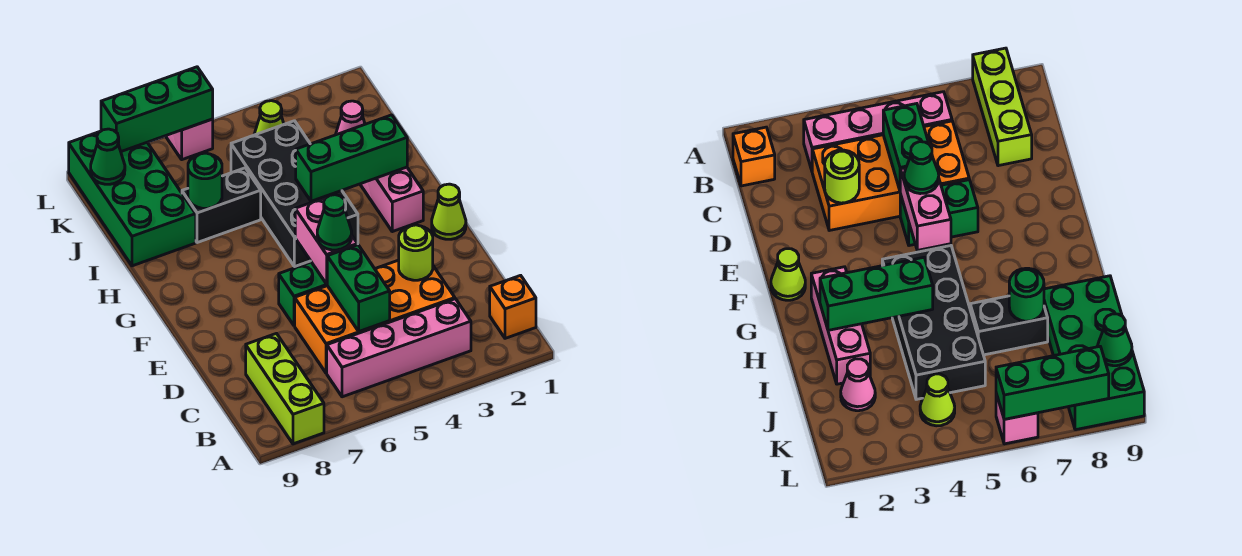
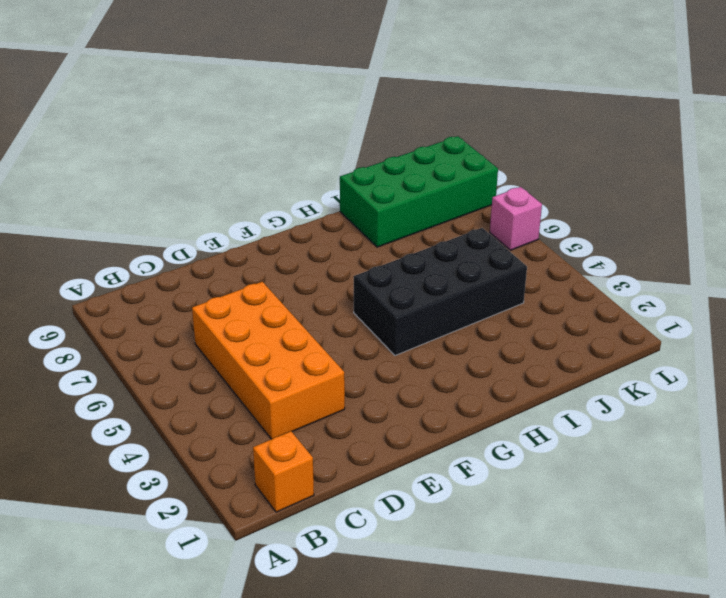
none -> lime 1x3 brick [246,334,324,444]
none -> pink 1x4 brick [327,299,471,397]
none -> green 1x2 brick [279,262,327,326]

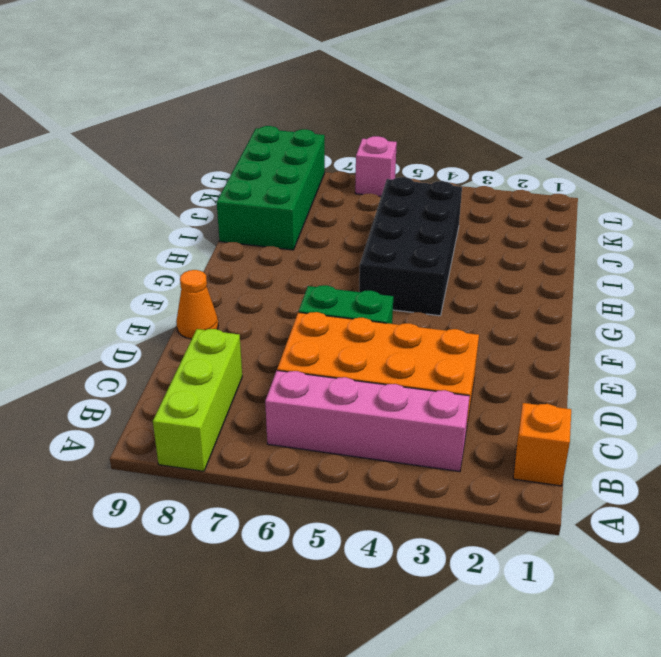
orange 1x1 cone [176,270,218,339] -> none
none -> lime 1x1 cone [432,184,466,239]
none -> pink 1x3 brick [360,167,423,232]
none -> black 1x2 brick [182,168,261,243]

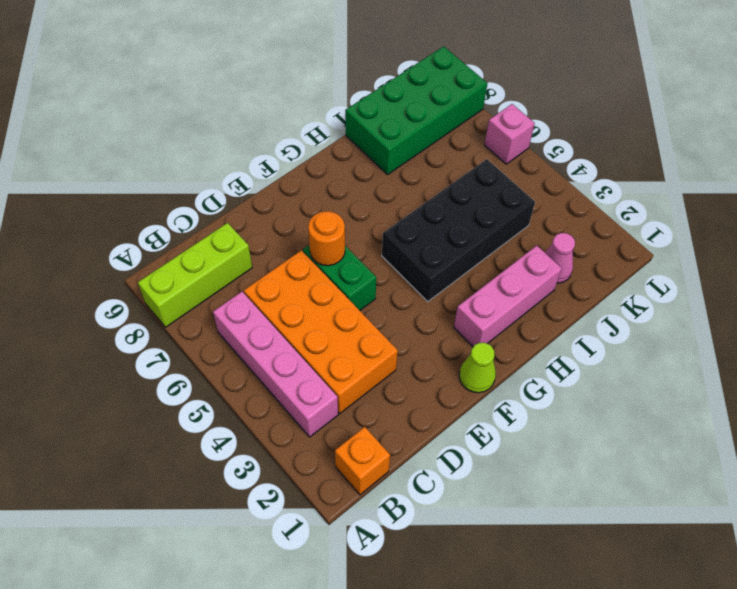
orange 1x1 round brick [308,211,345,266] -> none
none -> black 1x2 brick [182,168,261,243]
none -> lime 1x1 cone [254,101,284,135]
none -> green 1x2 brick [327,245,390,332]

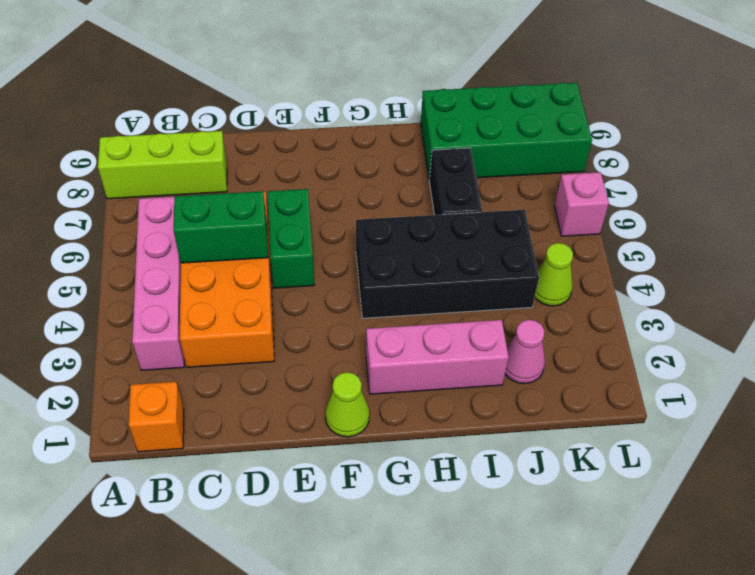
none -> lime 1x1 round brick [399,225,433,280]
none -> pink 1x2 brick [295,198,358,284]
none -> green 1x3 brick [296,115,407,201]

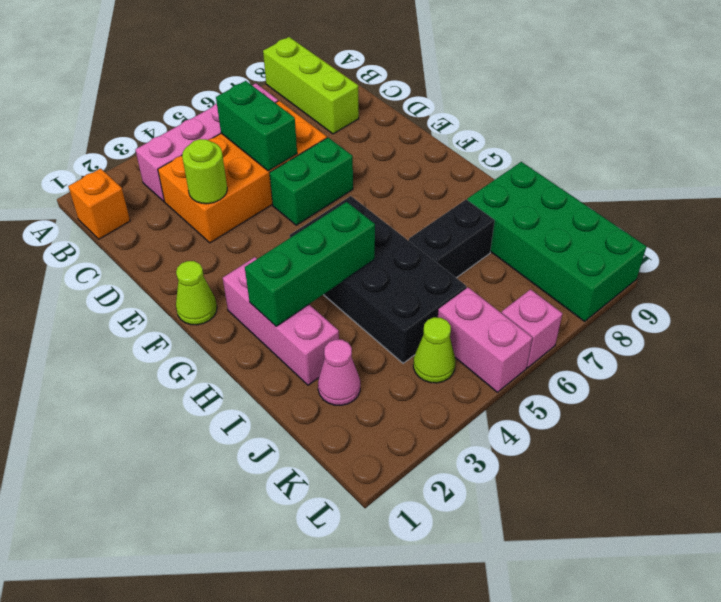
pink 1x2 brick [438,287,532,392] -> pink 1x2 brick moved to [295,198,358,284]
none -> green 1x1 round brick [188,153,222,208]
none -> green 1x1 cone [91,129,125,184]
none -> green 1x3 brick [101,67,213,152]

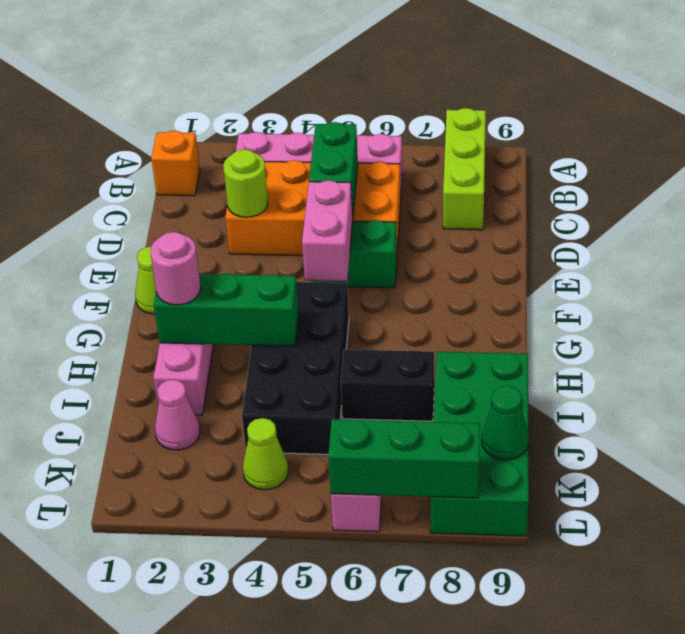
pink 1x1 round brick [151,232,201,305] -> none
none -> green 1x1 round brick [188,153,222,208]
none -> green 1x1 cone [317,195,352,250]

